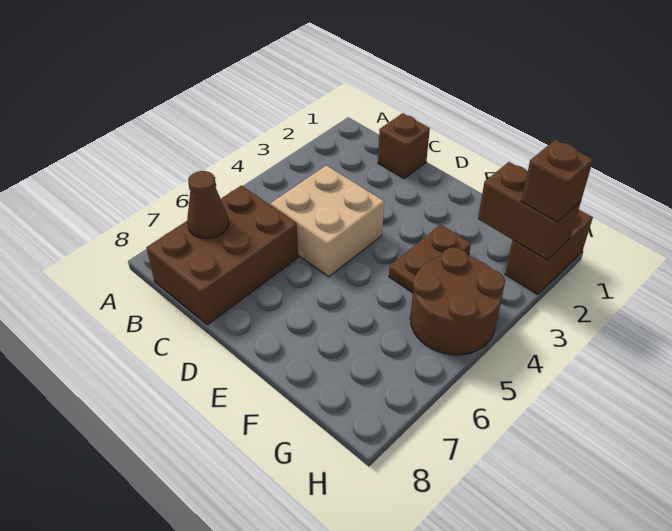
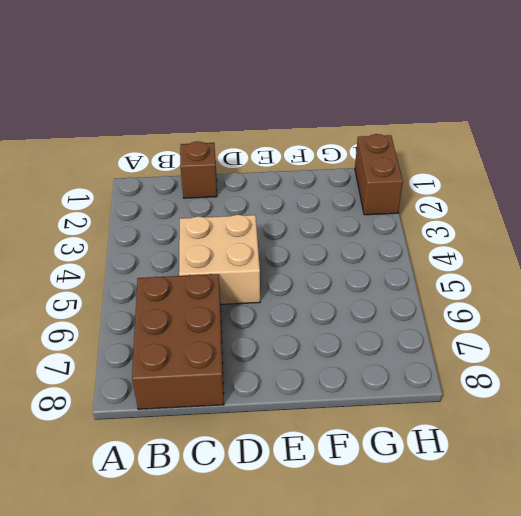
none -> brown 1x2 plate [389,225,471,293]
none -> brown 2x2 round brick [410,248,505,355]

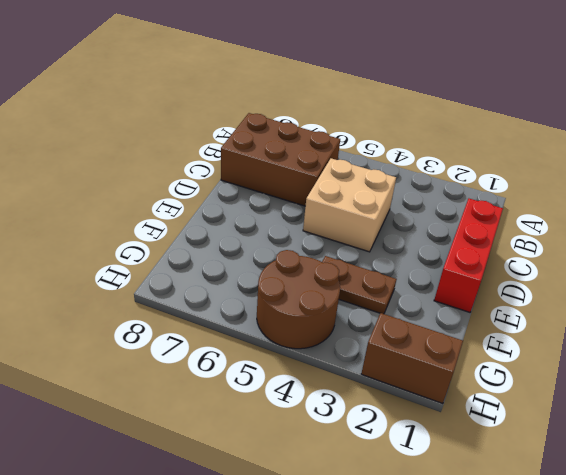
red 1x3 brick [434,199,503,312] -> brown 1x1 brick [378,113,430,179]
none -> brown 1x1 cone [187,171,229,239]
none -> brown 1x2 brick [478,162,581,260]

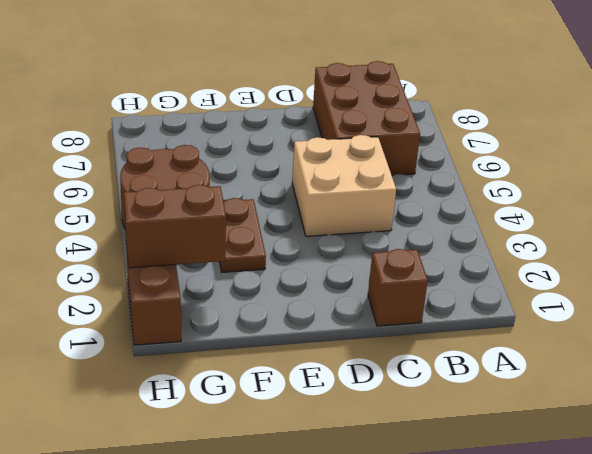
none -> brown 1x1 cone [187,171,229,239]
none -> brown 1x1 brick [521,140,593,222]

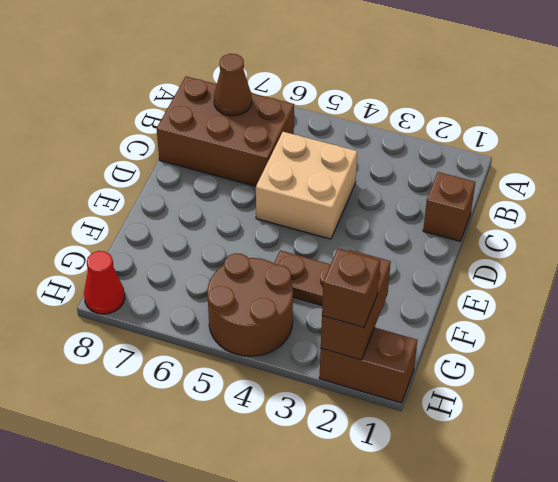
red 1x1 cone [84,251,125,314] -> none

